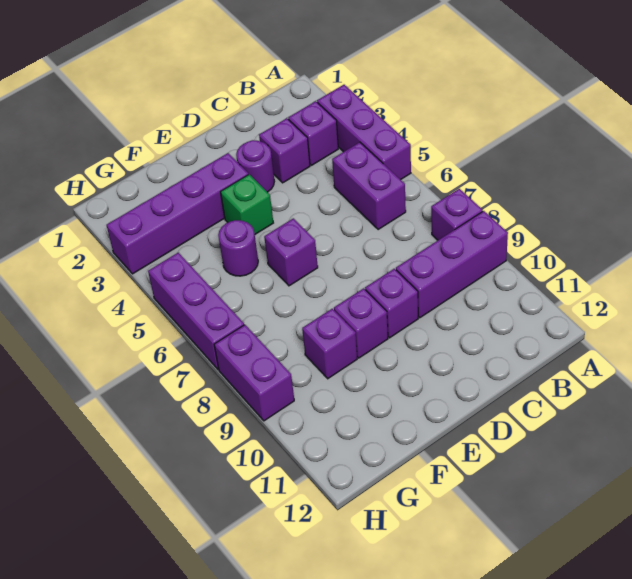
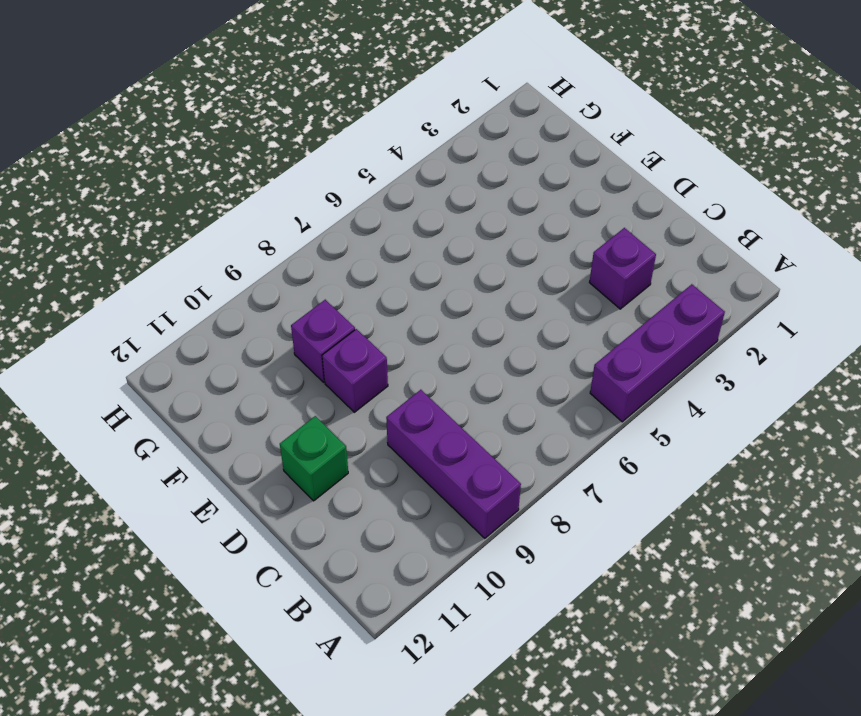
green 1x1 brick [280,416,348,501] -> green 1x1 brick moved to [221,174,273,234]
none -> purple 1x1 brick [431,189,483,240]
none -> purple 1x1 brick [288,101,338,165]
none -> purple 1x2 brick [332,142,406,230]

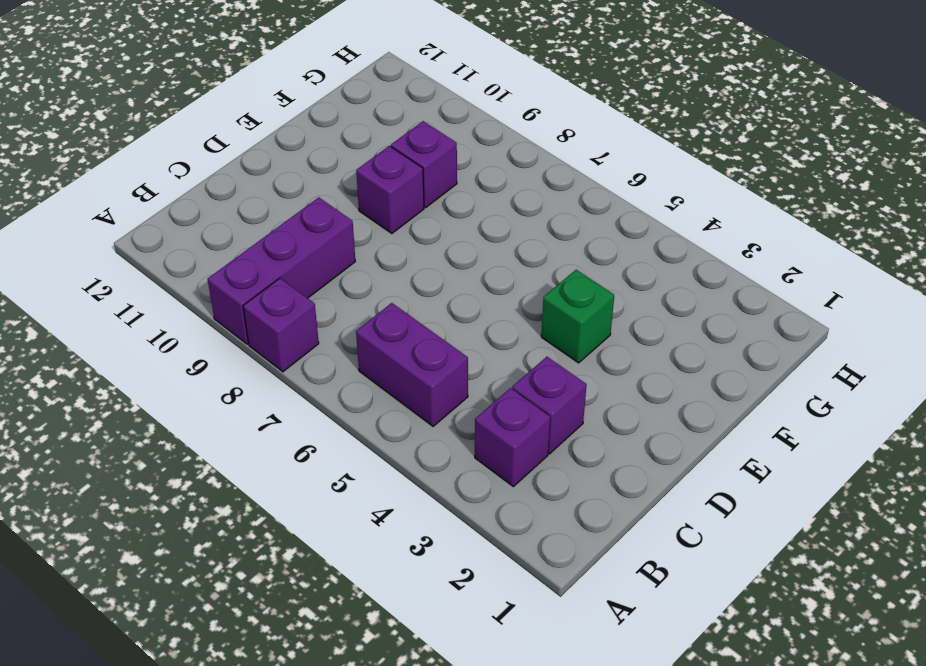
none -> purple 1x3 brick [317,85,411,180]
none -> purple 1x1 round brick [236,140,274,192]
none -> purple 1x1 brick [365,269,418,338]

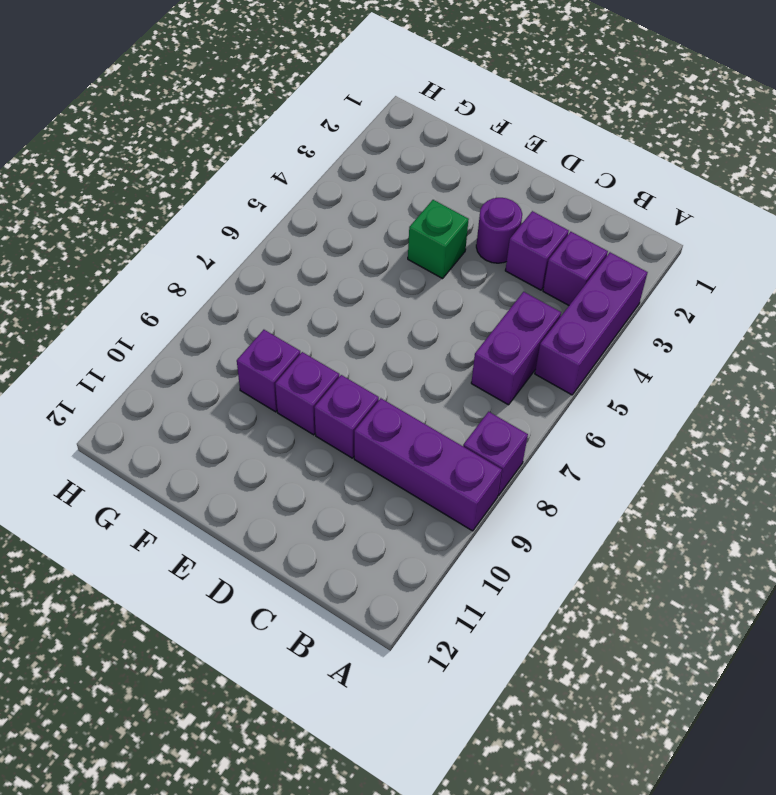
none -> purple 1x4 brick [106,153,248,274]
none -> purple 1x1 brick [264,218,318,286]
none -> purple 1x1 round brick [218,220,258,276]

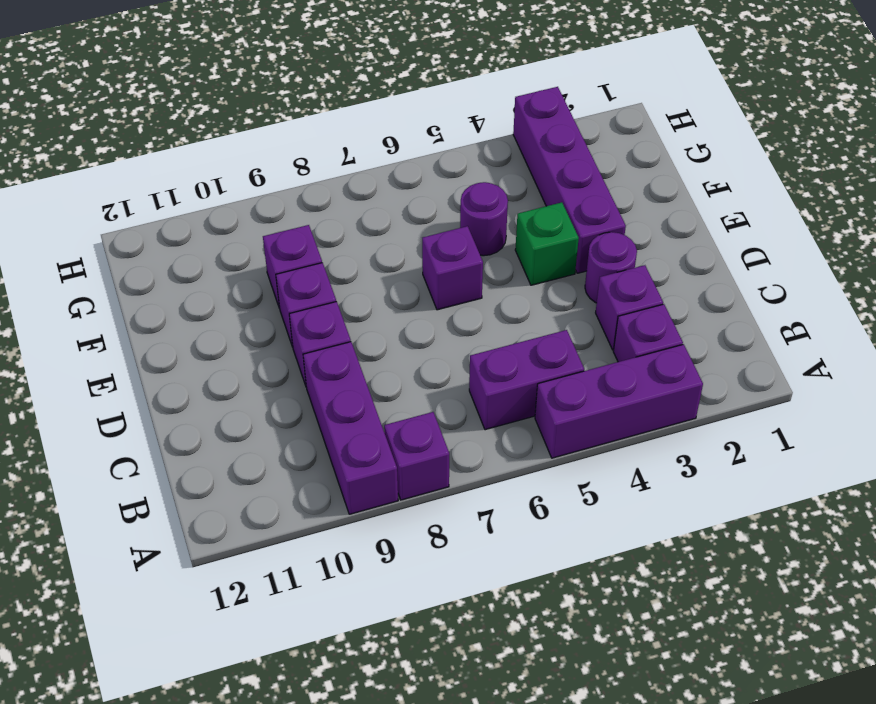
none -> purple 1x3 brick [148,253,244,369]
none -> purple 1x2 brick [214,325,294,421]

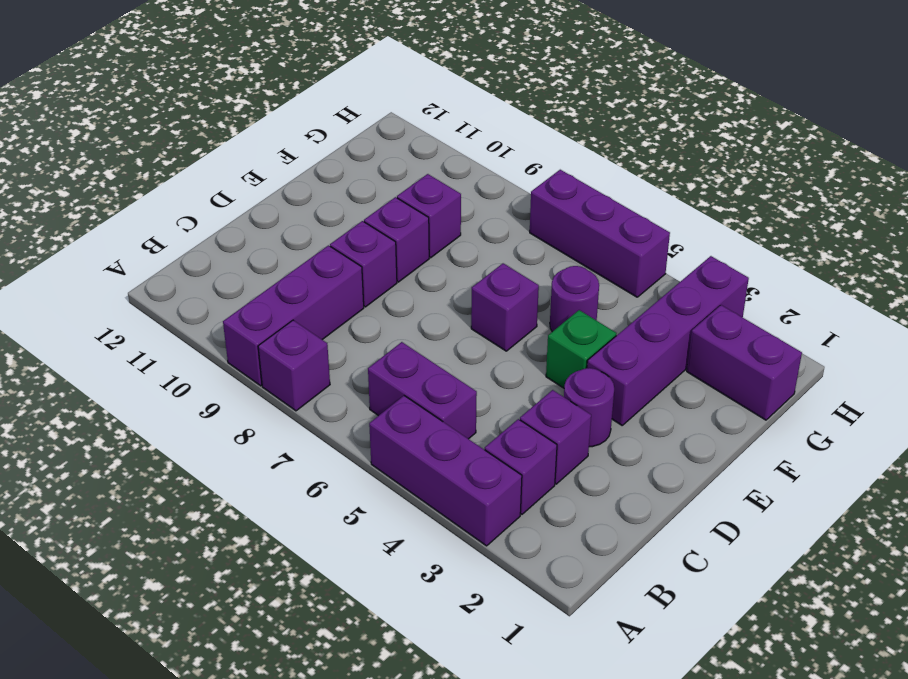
purple 1x2 brick [687,305,802,420] -> purple 1x2 brick moved to [214,325,294,421]

